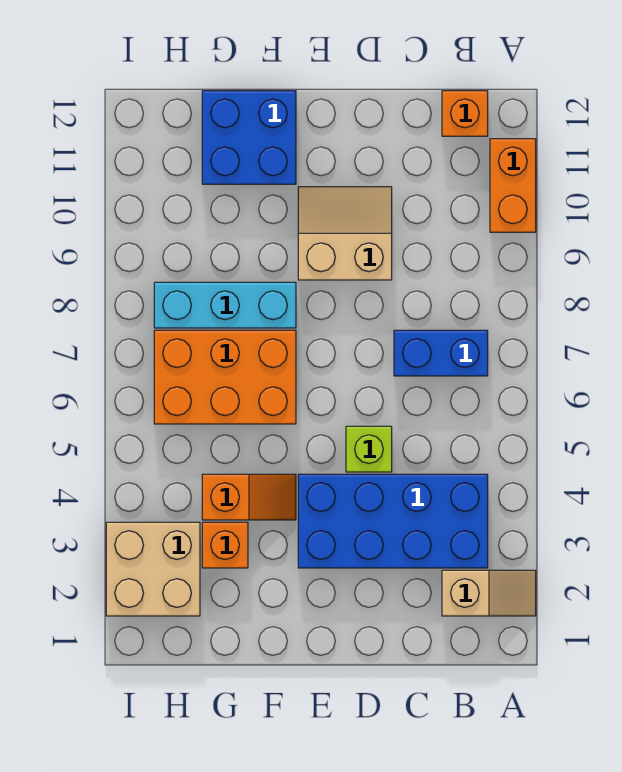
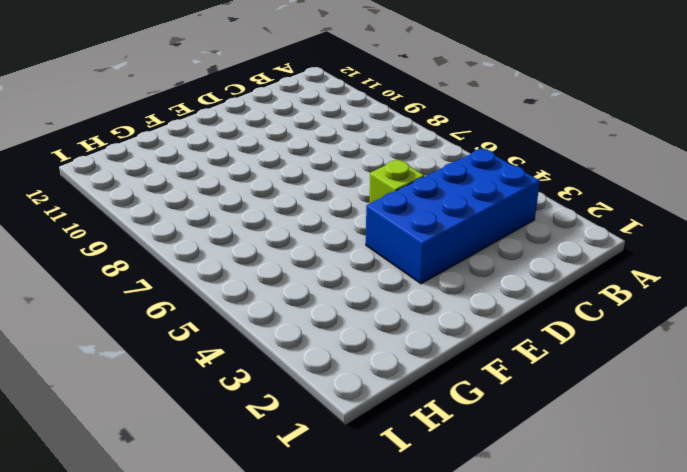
none -> tan 1x2 slope [442,570,536,616]
none -> orange 1x2 brick [490,139,536,232]
none -> blue 1x2 brick [394,330,488,376]

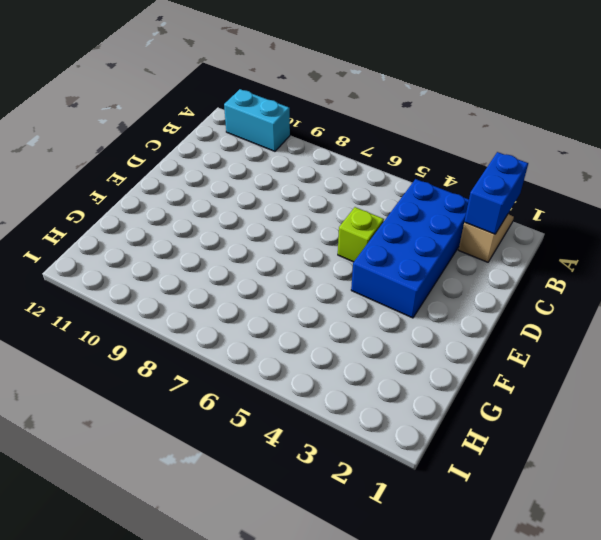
blue 1x2 brick [464,152,528,234] -> blue 1x2 brick moved to [394,330,488,376]
cyan 1x2 brick [224,89,290,151] -> orange 1x2 brick [490,139,536,232]
none -> orange 1x1 brick [442,91,488,136]
none -> tan 2x2 slope [298,187,392,280]
none -> orange 1x2 slope [202,474,296,520]

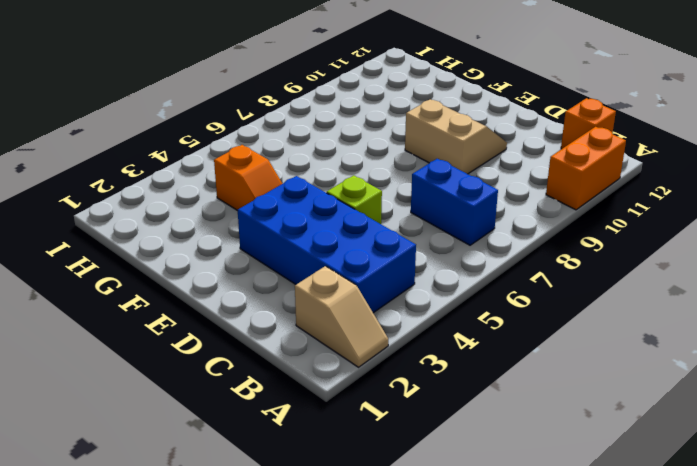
none -> orange 2x3 brick [154,330,296,424]
none -> cyan 1x3 brick [154,282,296,328]
none -> blue 2x2 brick [202,91,296,184]

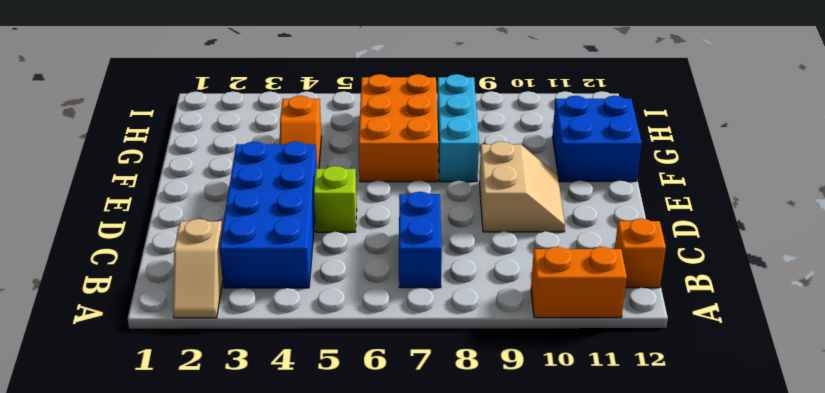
none -> orange 1x1 brick [202,522,248,568]
none -> tan 2x2 brick [106,522,200,616]

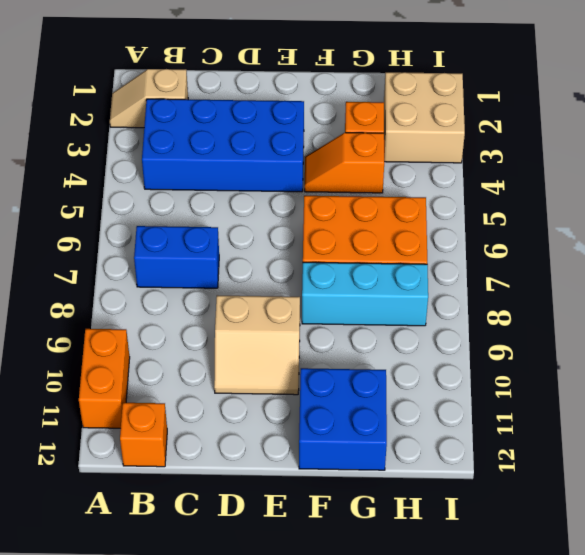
none -> lime 1x1 brick [346,426,392,472]

